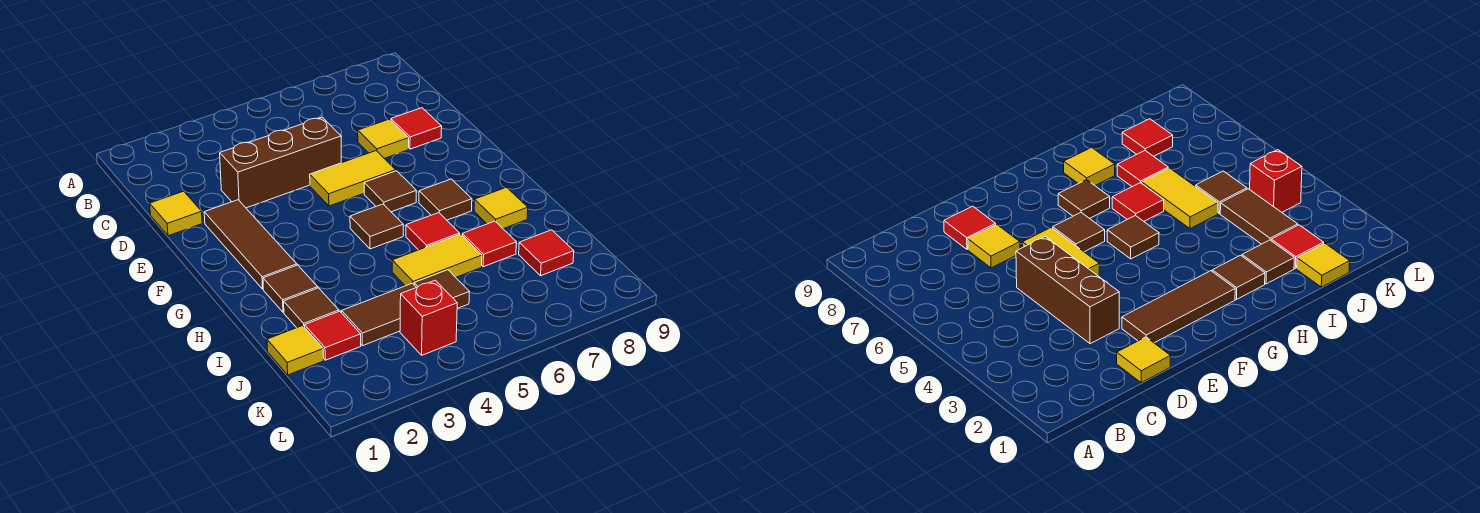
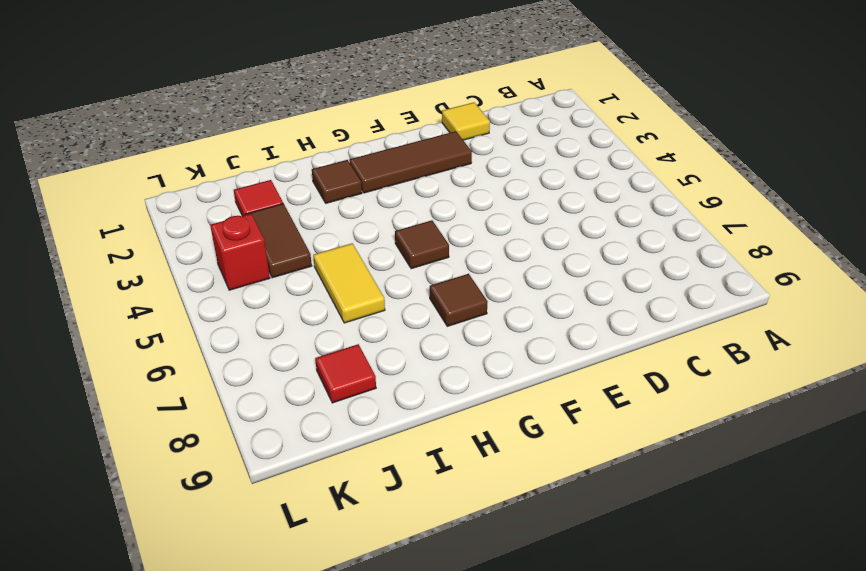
none -> brown 1x3 brick [220,117,341,208]
none -> yellow 1x1 tile [358,119,409,158]
none -> red 1x1 tile [391,108,442,149]

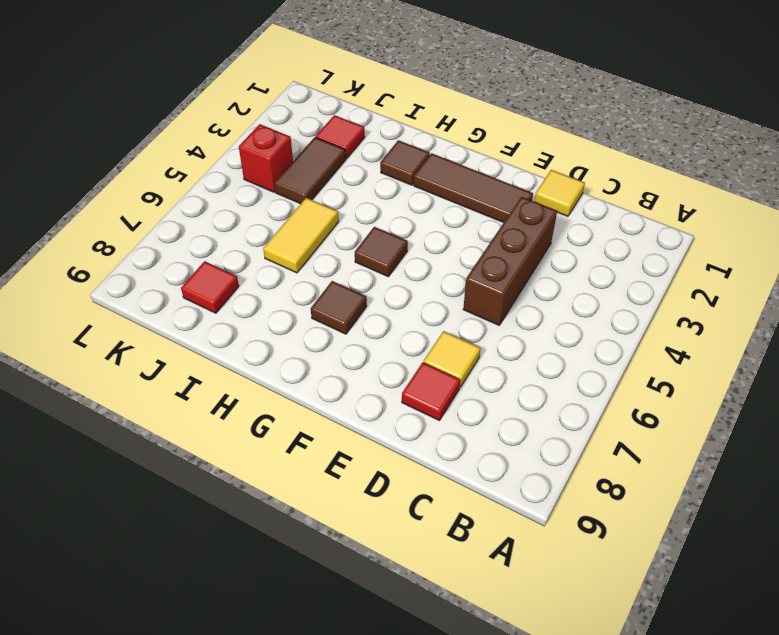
none -> yellow 1x2 tile [310,151,396,206]
none -> brown 1x1 tile [364,171,416,212]
none -> red 1x1 tile [406,213,460,250]

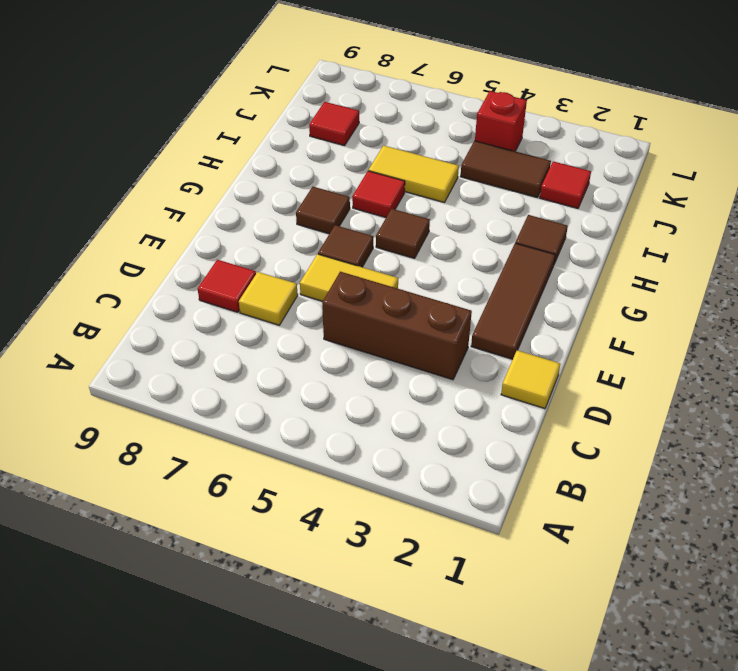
none -> yellow 1x1 tile [474,187,528,229]
none -> brown 1x1 tile [284,288,339,328]
none -> red 1x1 tile [462,221,516,267]

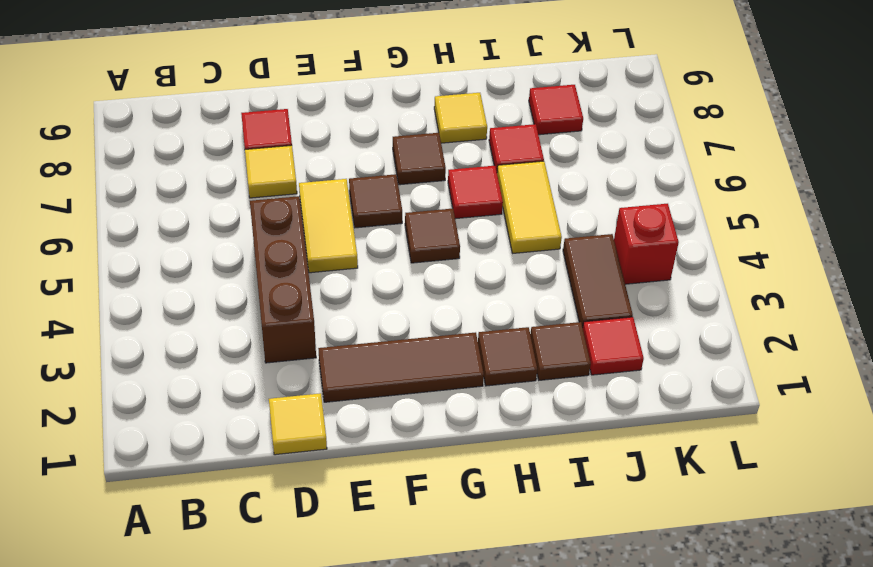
none -> yellow 1x1 tile [267,326,324,375]
none -> brown 1x1 tile [414,270,469,309]

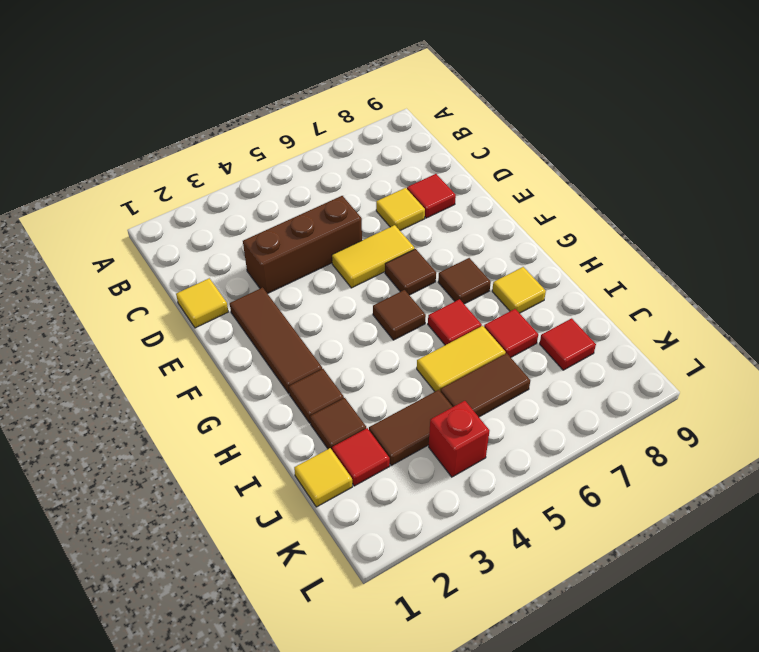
brown 1x2 tile [440,353,530,417] -> brown 1x1 tile [414,270,469,309]

